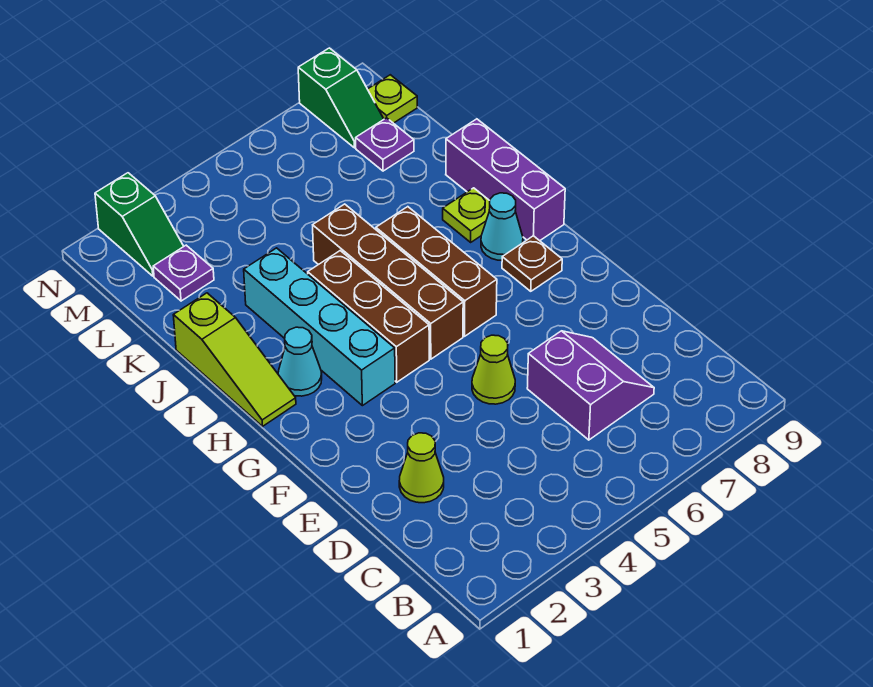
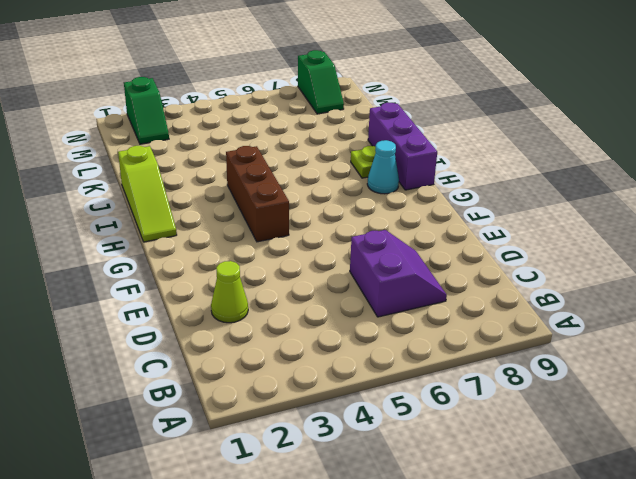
none -> lime 1x1 cone [472,335,515,404]
none -> cyan 1x4 brick [244,248,395,406]
none -> brown 1x4 brick [313,204,463,359]

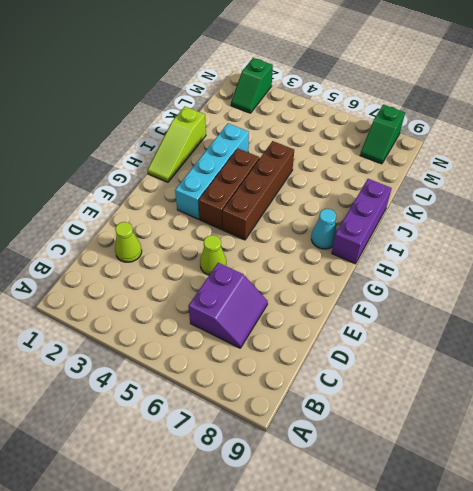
none -> brown 1x3 brick [376,207,497,336]
none -> brown 1x1 plate [502,236,562,291]
none -> cyan 1x1 cone [278,327,322,396]

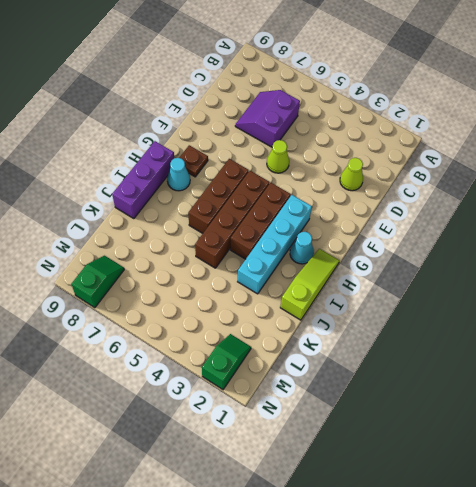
none -> lime 1x1 plate [443,188,490,242]
none -> purple 1x1 plate [153,245,214,301]
none -> purple 1x1 plate [356,118,414,171]

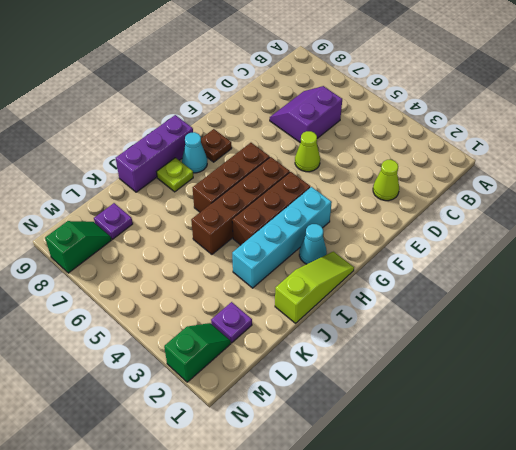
none -> lime 1x1 plate [368,75,417,123]

